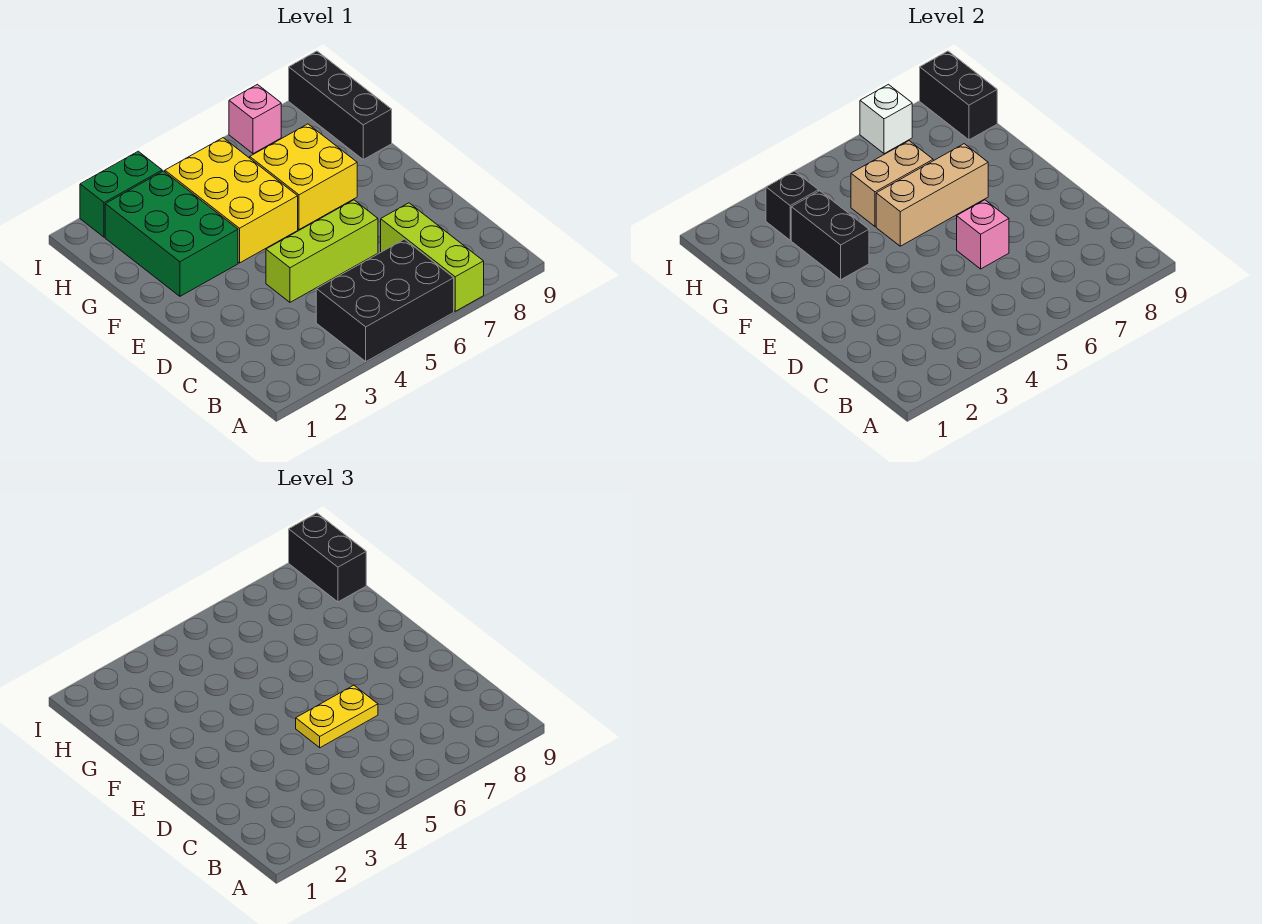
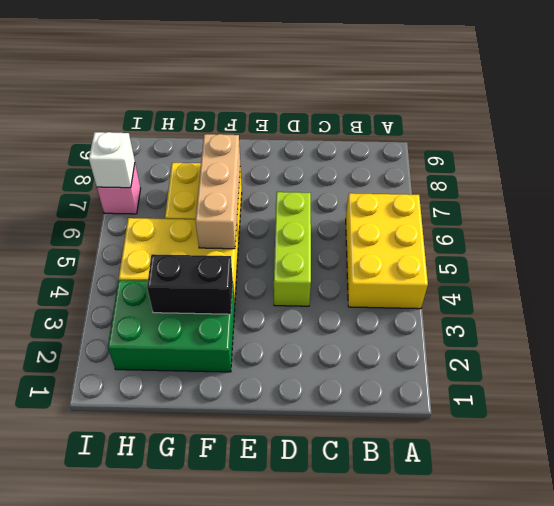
yellow 2x3 brick [346,193,428,309] -> black 2x3 brick [316,239,454,361]
none -> lime 1x3 brick [381,203,484,311]
none -> black 1x3 brick [289,51,392,159]
none -> green 1x2 brick [80,151,162,237]

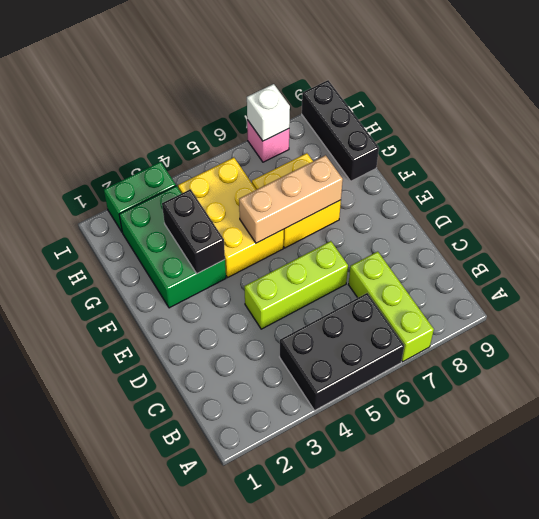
none -> pink 1x1 brick [957,200,1009,269]
none -> tan 1x2 brick [851,141,933,226]
none -> black 1x1 brick [766,171,819,240]

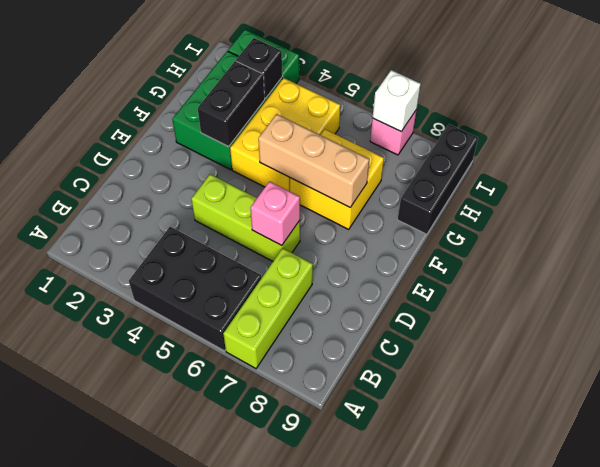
none -> tan 1x2 brick [851,141,933,226]
none -> black 1x2 brick [920,51,997,140]
none -> yellow 1x2 plate [296,685,378,748]

